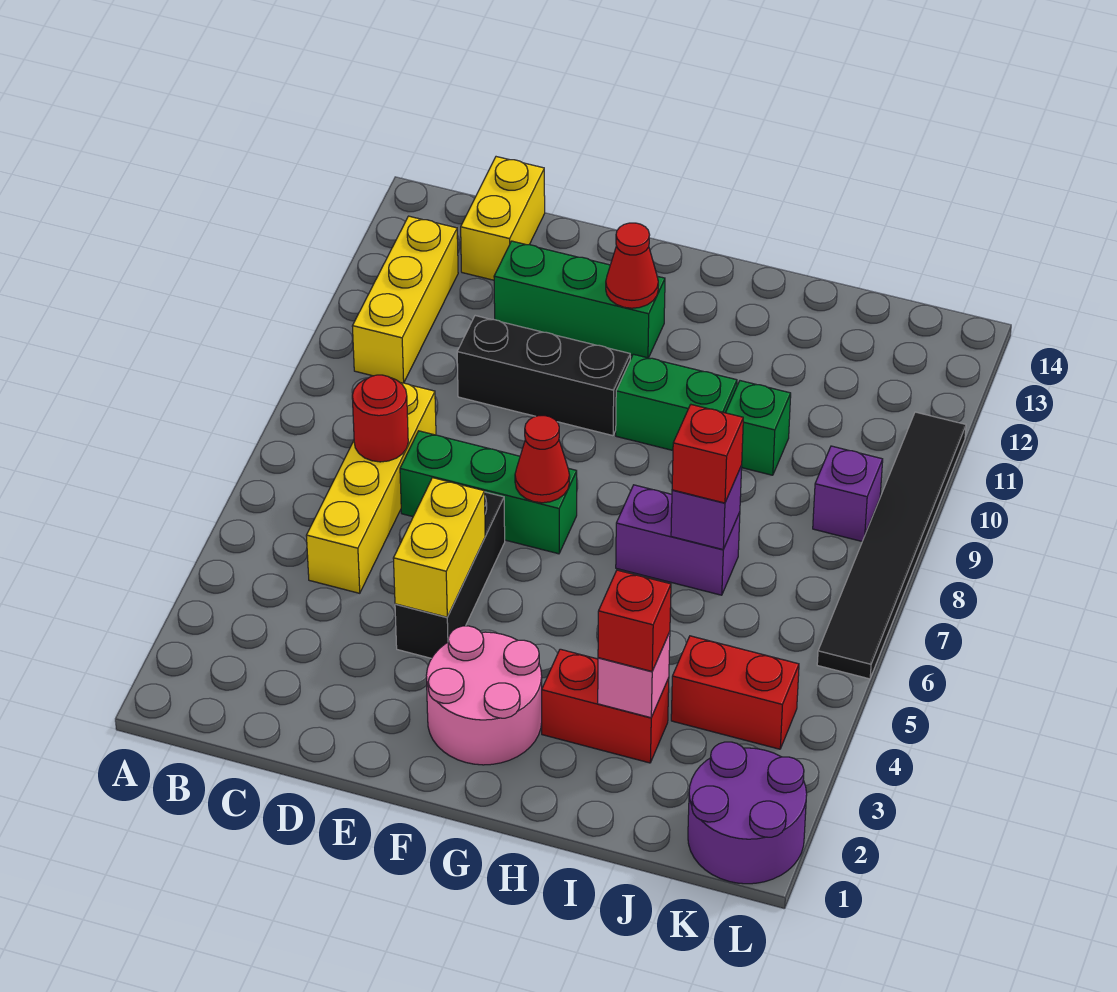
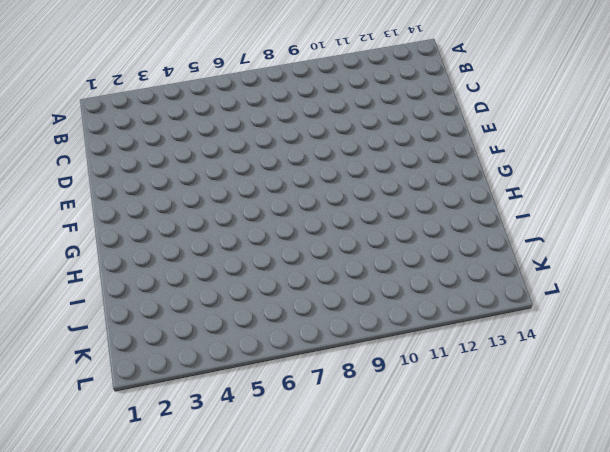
none -> yellow 1x3 brick [352,216,458,383]
none -> yellow 1x4 brick [306,383,436,593]
none -> yellow 1x2 brick [461,157,545,280]

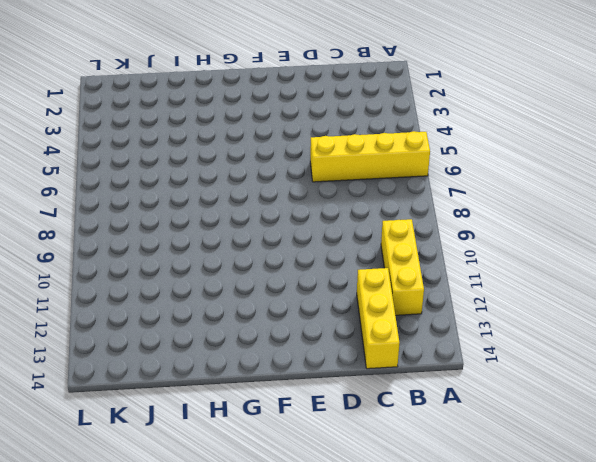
yellow 1x4 brick [310,131,430,182] -> yellow 1x4 brick turned to [306,383,436,593]
yellow 1x3 brick [357,268,399,369] -> yellow 1x2 brick [461,157,545,280]
none -> green 1x3 brick [400,431,577,554]
none -> black 1x3 brick [457,316,630,436]
none -> green 1x3 brick [494,241,665,358]

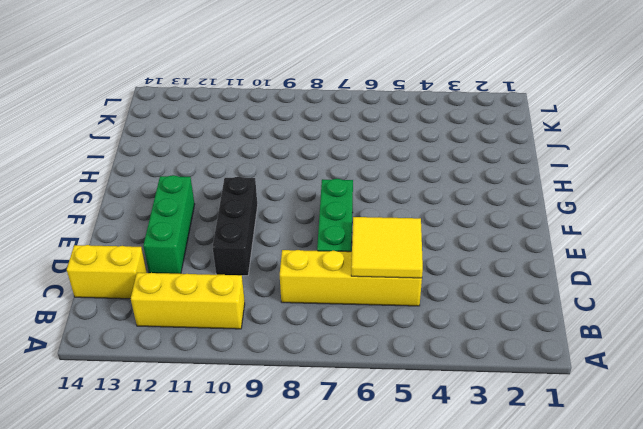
yellow 2x2 tile [351,217,423,278] -> none
none -> black 1x3 brick [395,492,505,658]
none -> pink 2x2 round brick [426,626,542,765]
none -> green 1x2 brick [616,354,737,450]

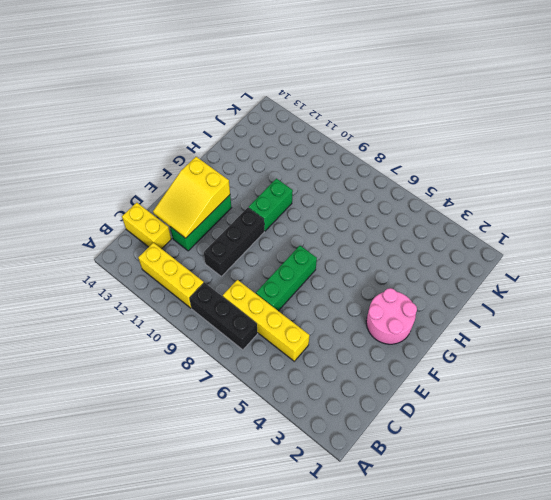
black 1x3 brick [189,282,257,350] -> black 1x3 brick moved to [395,492,505,658]
yellow 2x3 slope [153,157,230,238] -> red 1x1 cone [606,223,658,308]
none -> red 1x2 brick [542,649,669,763]
none -> purple 1x2 brick [616,485,740,595]
none -> green 1x1 brick [726,381,791,475]

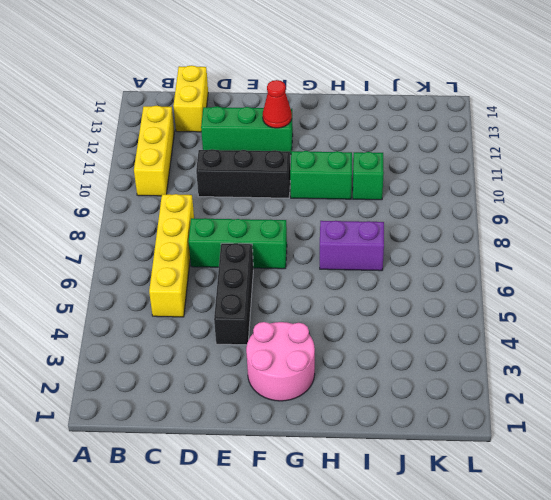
none -> red 1x2 brick [542,649,669,763]
none -> red 1x2 brick [671,636,799,749]
none -> purple 2x2 round brick [688,742,807,884]

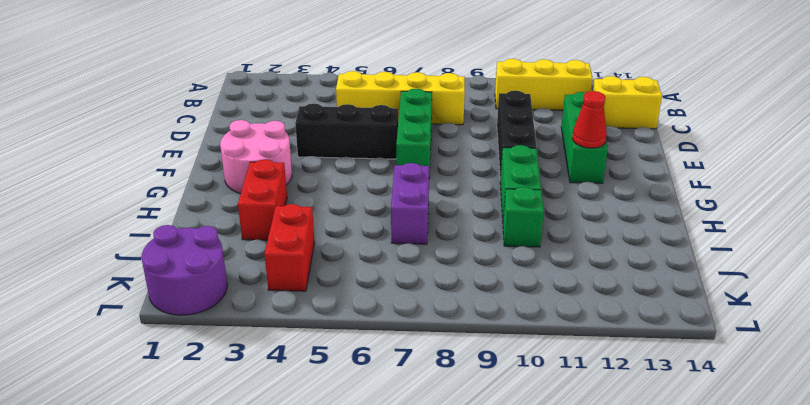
none -> purple 1x1 brick [813,446,883,541]
none -> black 1x6 tile [817,412,966,679]
none -> red 1x1 round brick [352,375,408,462]

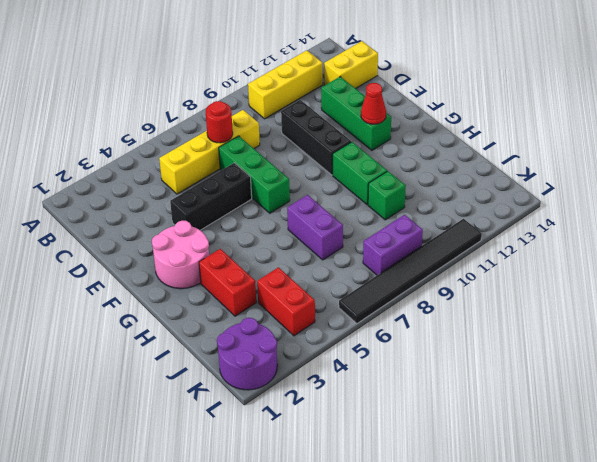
purple 1x2 brick [363,215,423,275] -> purple 1x1 brick [813,446,883,541]
none -> yellow 1x2 brick [393,478,485,617]
none -> red 1x1 cone [515,416,570,503]
none -> pink 1x1 brick [598,632,670,718]

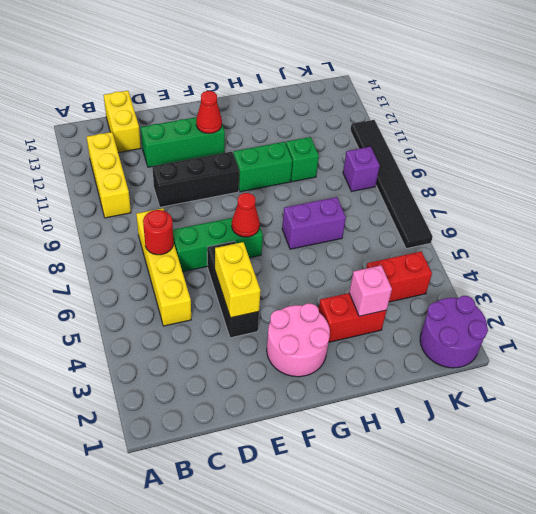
none -> purple 1x1 brick [671,466,742,549]
none -> red 1x1 brick [598,570,671,671]
none -> red 1x1 brick [672,405,743,503]

